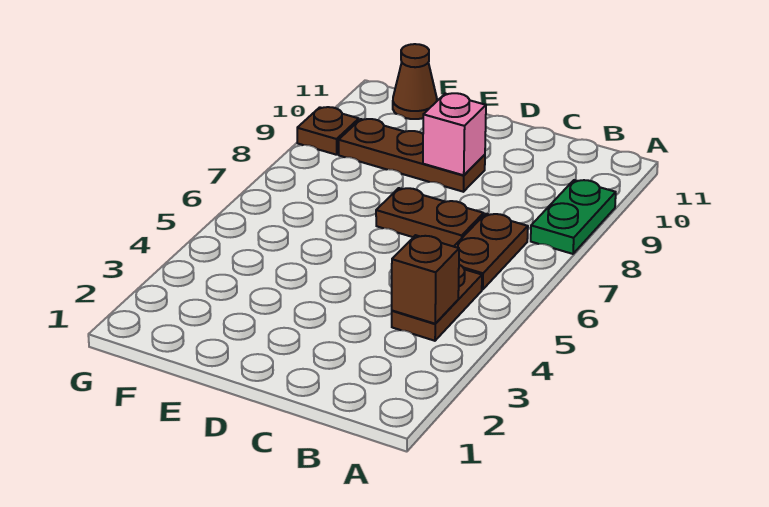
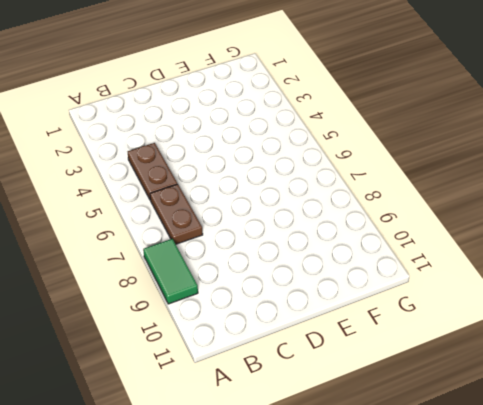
green 1x2 tile [143,239,198,304] -> green 1x2 plate [531,180,616,254]
none -> brown 1x2 plate [376,188,484,247]
none -> brown 1x3 plate [339,119,485,192]

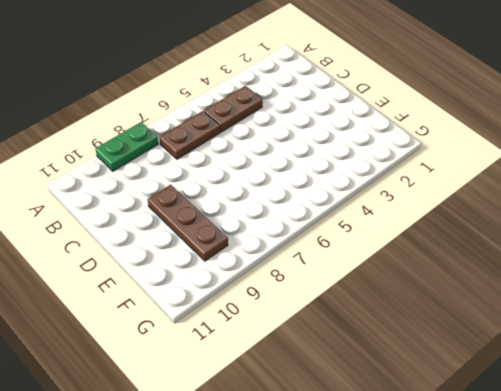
none -> brown 1x2 plate [376,188,484,247]
none -> brown 1x1 cone [393,44,437,119]

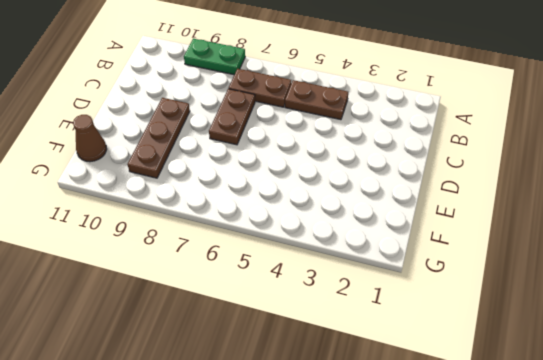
none -> brown 1x1 plate [297,107,359,155]
none -> brown 1x1 brick [392,235,459,324]

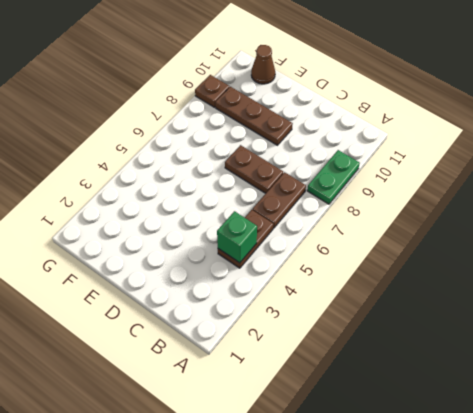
green 1x1 brick [217,211,257,263] -> brown 1x1 brick [392,235,459,324]
none -> pink 1x1 brick [423,93,486,175]

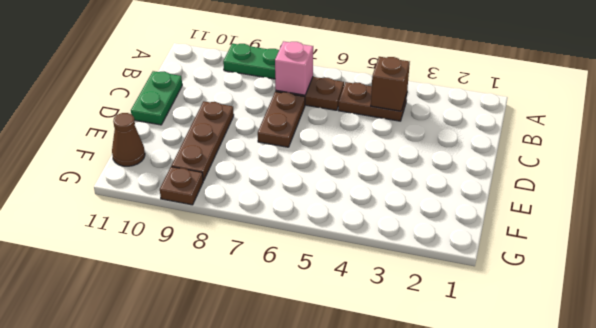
pink 1x1 brick [275,41,313,95] -> pink 1x1 brick moved to [423,93,486,175]
green 1x2 plate [131,71,182,125] -> none

